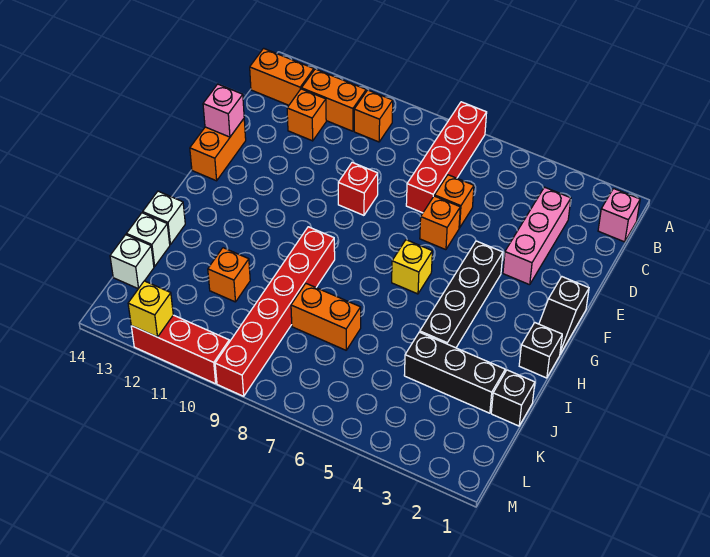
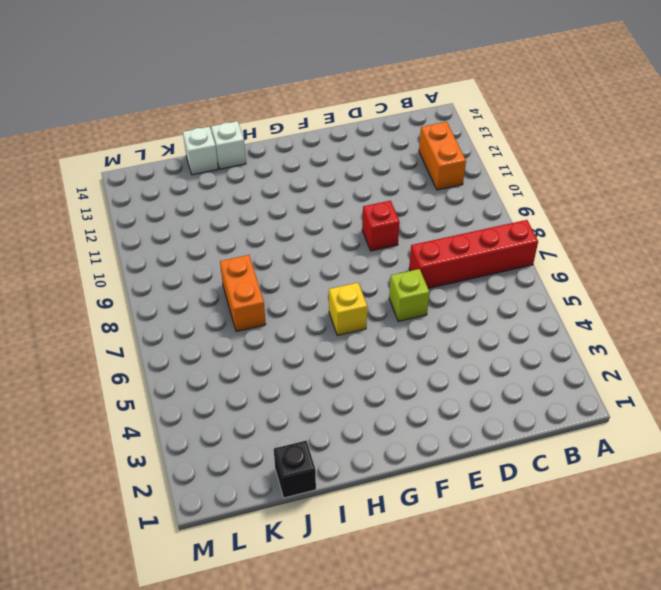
lime 1x1 brick [389,269,429,321] -> orange 1x1 brick [420,196,460,250]
none -> pink 1x1 brick [598,189,640,242]
none -> orange 1x1 brick [354,90,393,142]
none -> orange 1x2 brick [250,48,314,105]

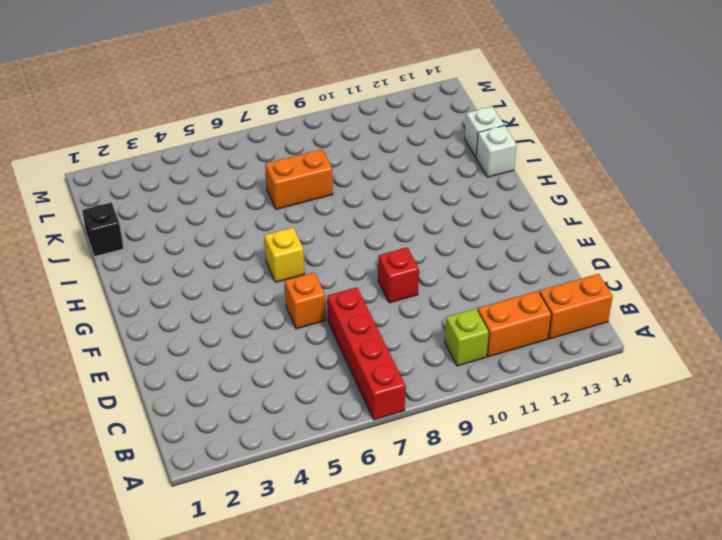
lime 1x1 brick [445,309,489,366] -> orange 1x1 brick [354,90,393,142]
none -> pink 1x1 brick [598,189,640,242]
none -> pink 1x3 brick [503,187,571,285]
none -> orange 1x1 brick [287,89,326,141]

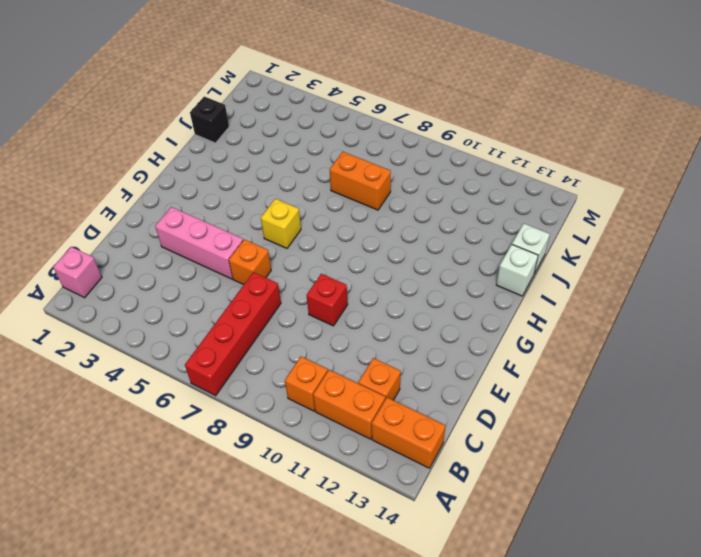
pink 1x3 brick [155,207,243,279] -> pink 1x3 brick turned to [503,187,571,285]
none -> orange 1x1 brick [435,175,474,228]
none -> orange 1x2 brick [190,119,246,181]
none -> black 1x2 slope [539,277,589,354]

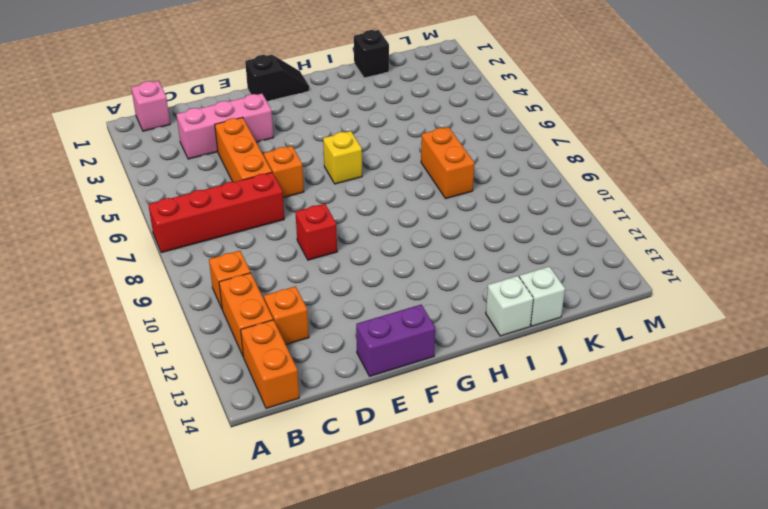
orange 1x3 brick [215,117,272,182] -> orange 1x1 brick [435,175,474,228]
purple 1x2 brick [356,305,435,376] -> orange 1x2 brick [190,119,246,181]
none -> black 1x4 brick [420,241,503,348]
none -> black 1x1 brick [519,323,562,378]
none -> red 1x6 brick [215,227,335,396]

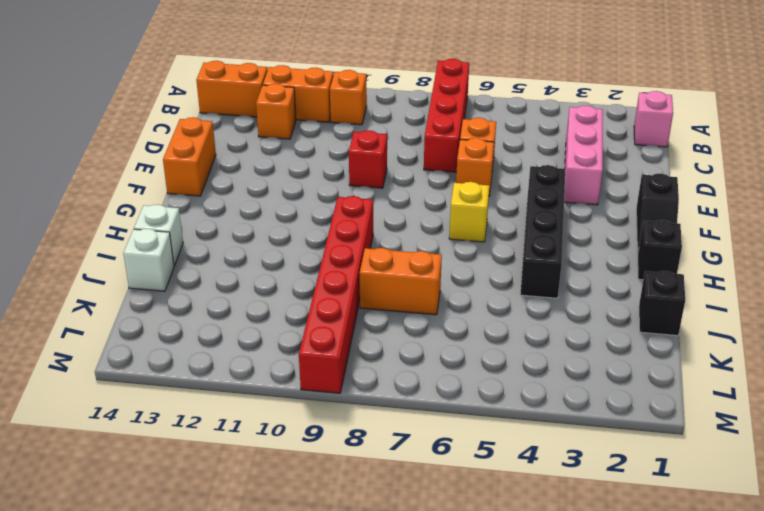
none -> black 1x3 brick [404,332,505,413]
none -> orange 1x1 brick [208,248,250,302]
none -> white 1x1 brick [110,235,154,289]

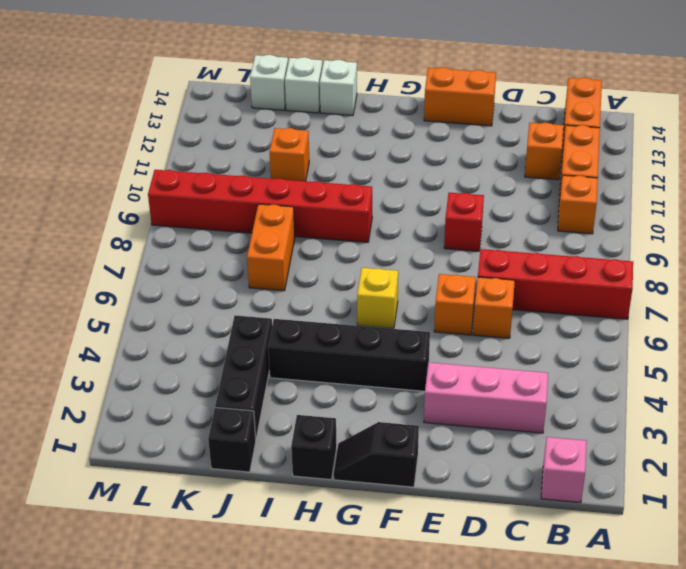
none -> red 1x3 brick [131,315,229,384]
none -> pink 1x1 brick [203,84,244,137]
none -> yellow 1x1 brick [128,281,173,337]

